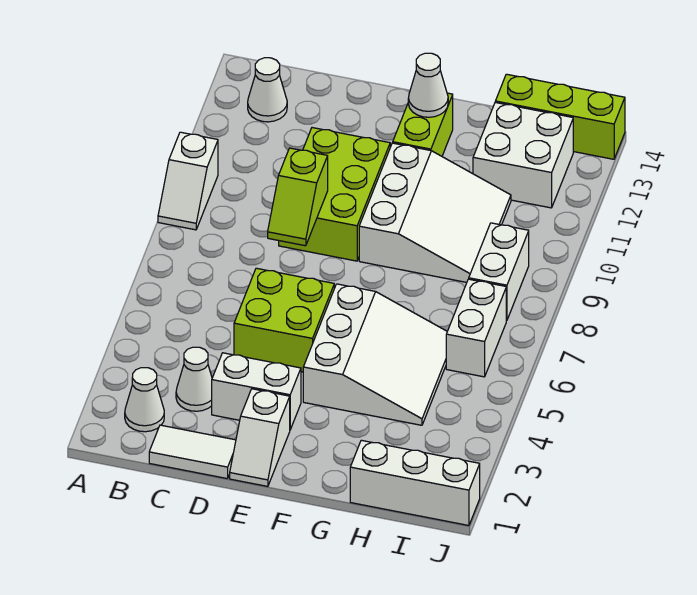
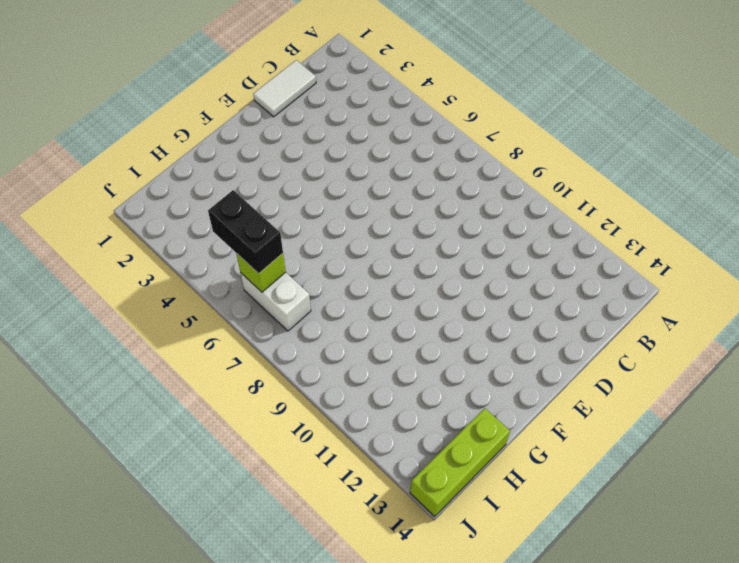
black 1x2 brick [208,190,283,274] -> none
lime 1x1 brick [236,253,286,292] -> none
none -> white 1x2 slope [158,132,218,230]
none -> white 1x1 cone [125,368,164,432]
none -> white 1x1 cone [248,58,287,122]

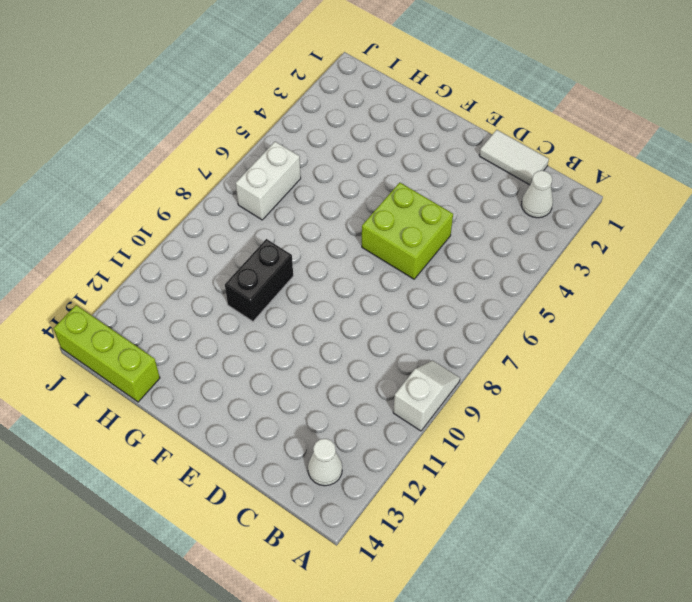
black 1x2 brick [225,239,293,321] -> white 3x3 slope [359,143,511,282]
none -> white 1x1 cone [176,347,212,411]
none -> white 1x2 brick [212,353,301,429]
none -> lime 2x3 brick [279,128,390,261]

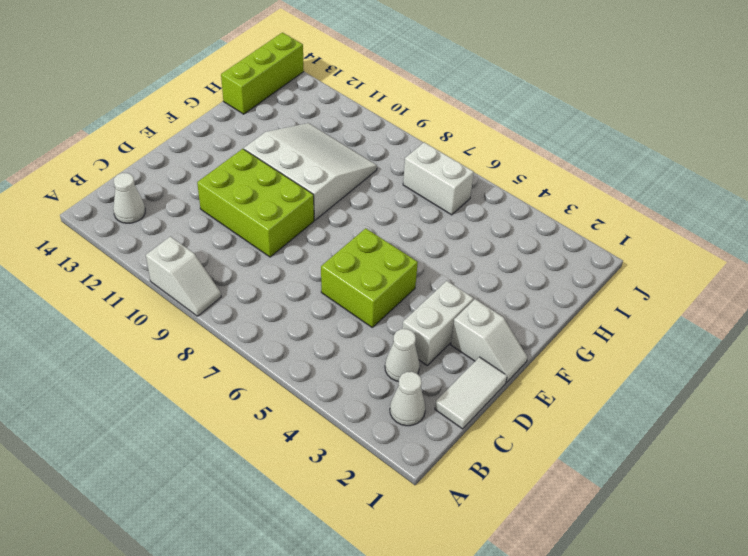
none -> white 3x3 slope [303,284,447,425]
none -> lime 1x2 brick [393,93,453,156]
none -> white 1x3 brick [350,440,480,525]

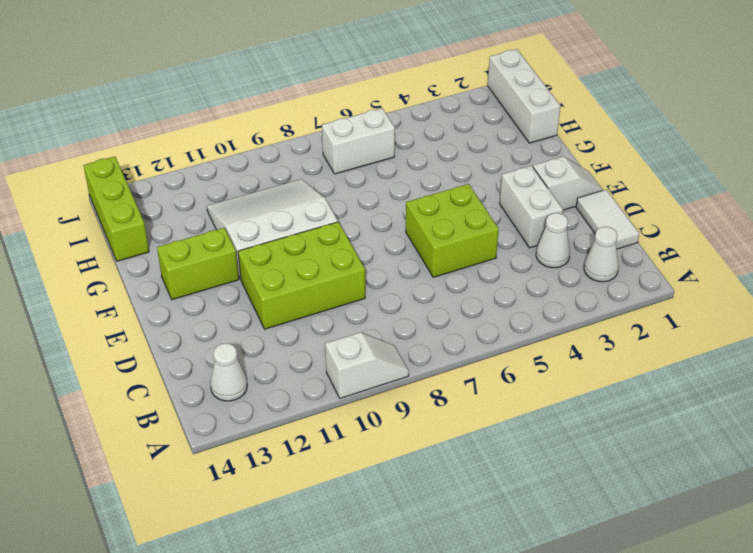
none -> white 3x3 slope [303,284,447,425]
none -> white 2x2 brick [473,102,573,208]
none -> white 1x2 brick [469,223,529,321]

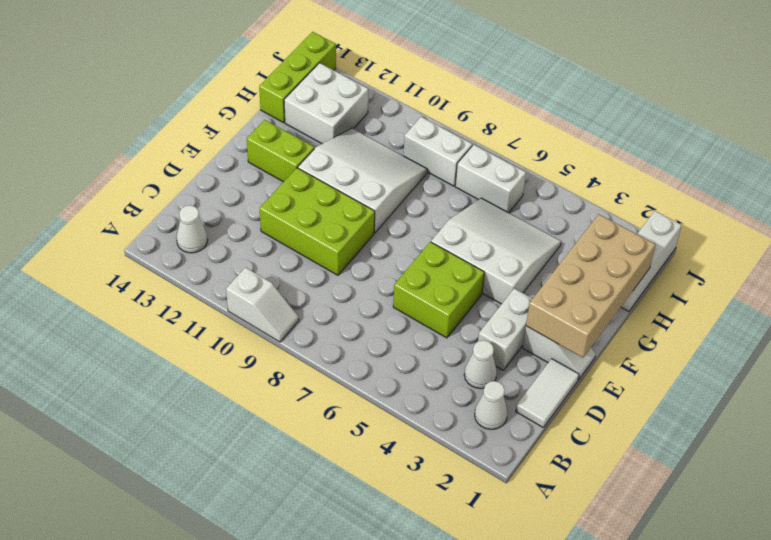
tan 2x4 brick [526,214,656,358] -> none
none -> lime 1x2 slope [268,148,328,246]
none -> white 1x1 cone [408,53,448,117]

